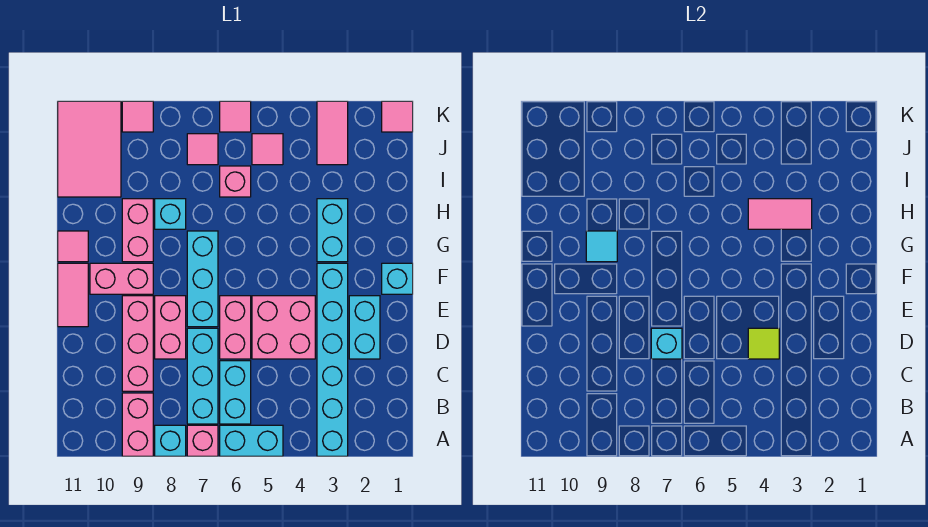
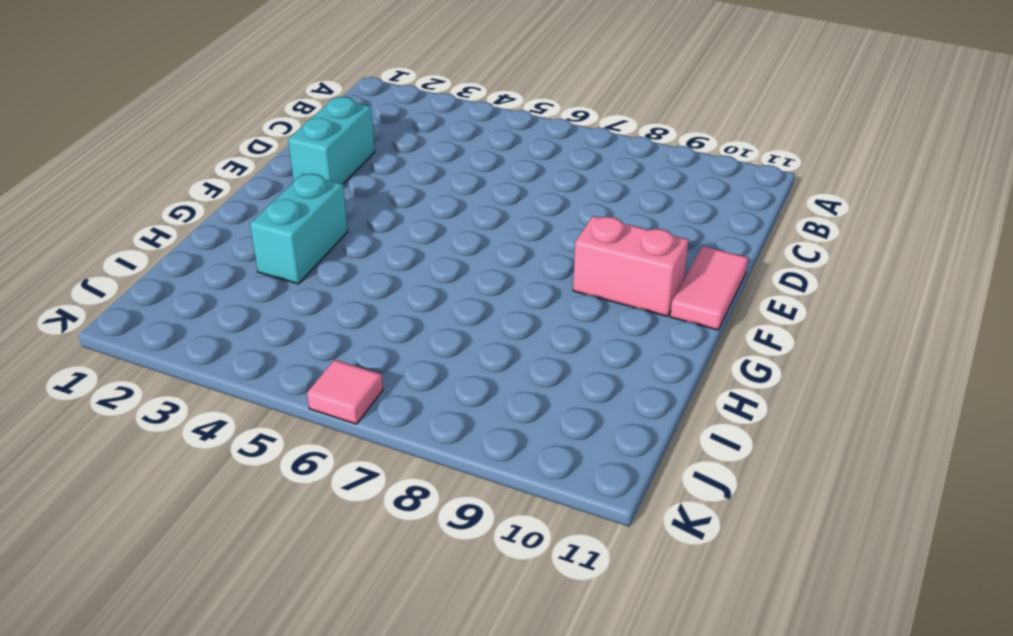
none -> cyan 1x6 brick [317,263,348,456]
none -> cyan 1x2 brick [220,425,283,456]
none -> pink 1x1 brick [187,425,218,456]
none -> cyan 1x1 brick [155,425,186,456]

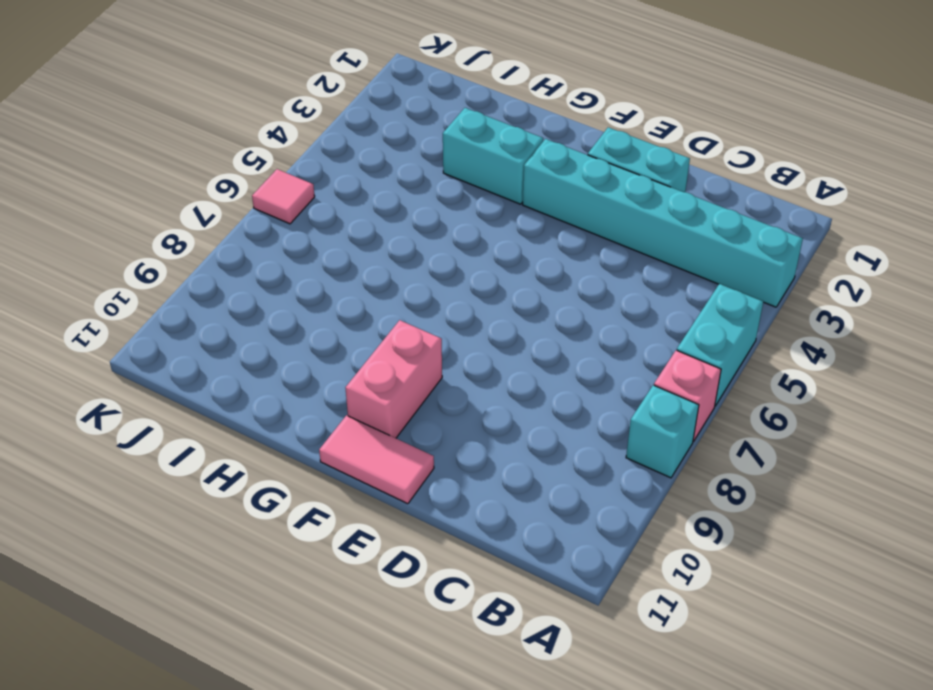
none -> pink 1x2 brick [122,393,153,456]
none -> cyan 1x2 brick [220,361,251,424]
none -> cyan 1x3 brick [187,328,218,424]
none -> pink 1x3 brick [122,296,153,391]

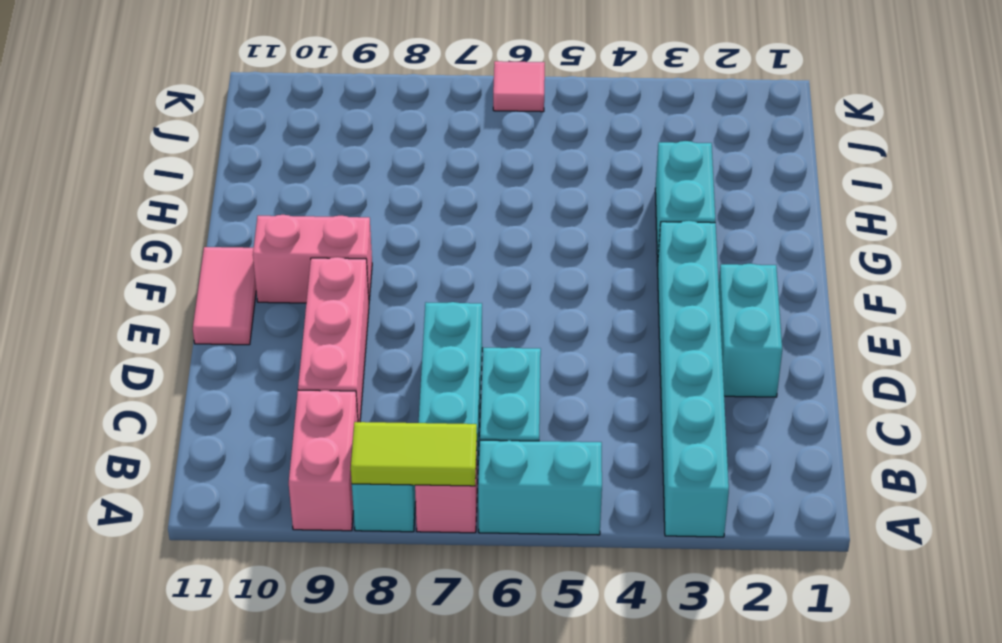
lime 1x2 tile [351,422,477,486] -> none
none -> pink 2x2 brick [252,296,315,359]
none -> pink 1x2 brick [220,296,251,359]
none -> pink 1x2 brick [155,296,186,359]
none -> cyan 1x3 brick [187,231,218,327]

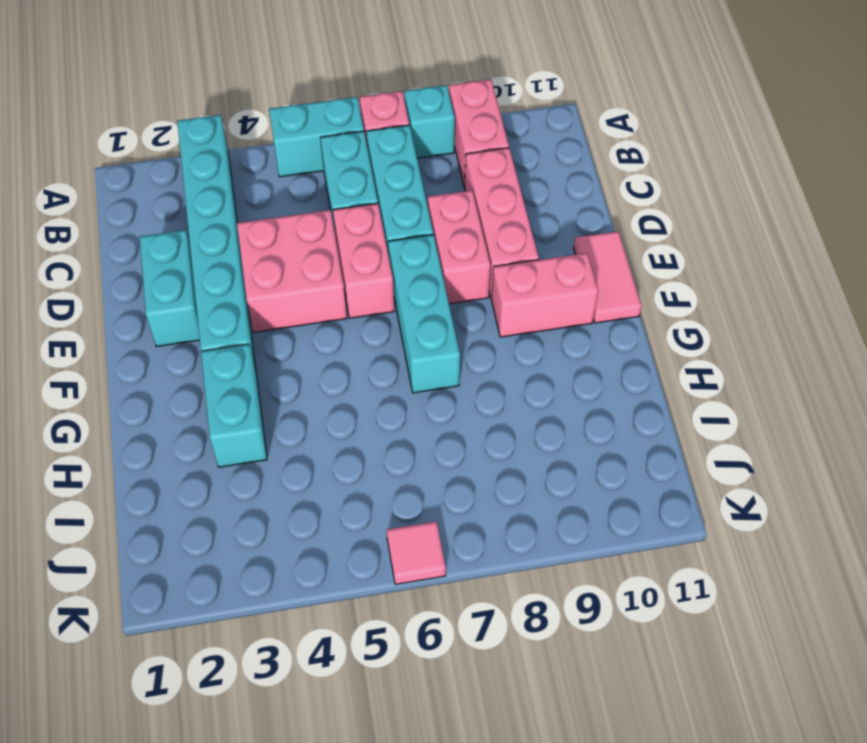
none -> cyan 1x1 brick [382,263,413,294]
none -> pink 1x2 brick [122,199,153,262]
none -> pink 1x1 tile [58,231,88,262]
none -> cyan 1x1 brick [155,199,186,229]

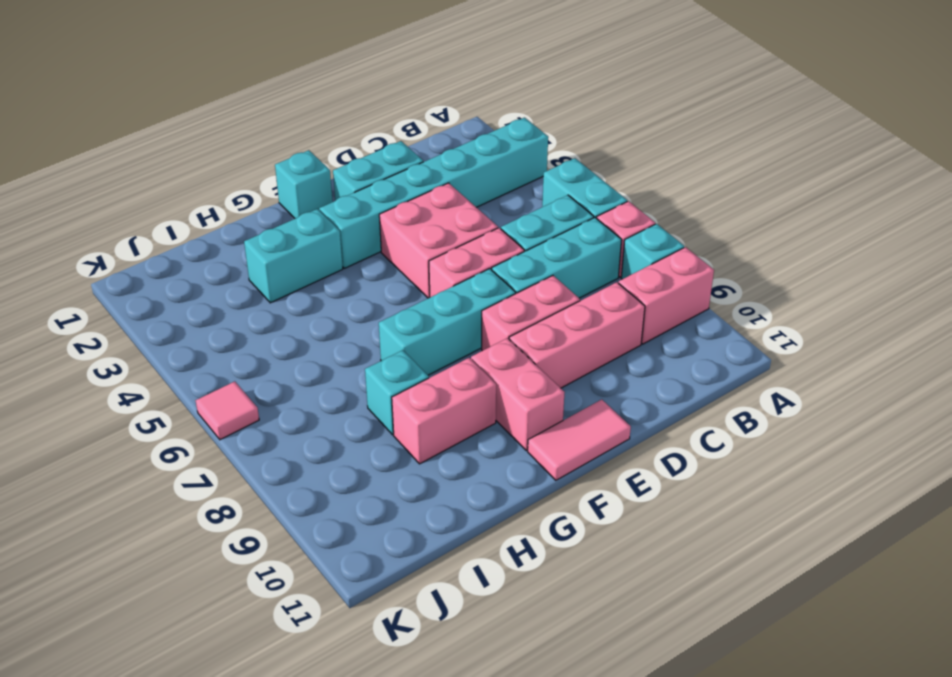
none -> pink 1x1 tile [58,231,88,262]
none -> pink 1x1 brick [220,166,251,197]
none -> pink 2x3 tile [58,101,121,197]
none -> pink 1x2 tile [317,101,348,165]

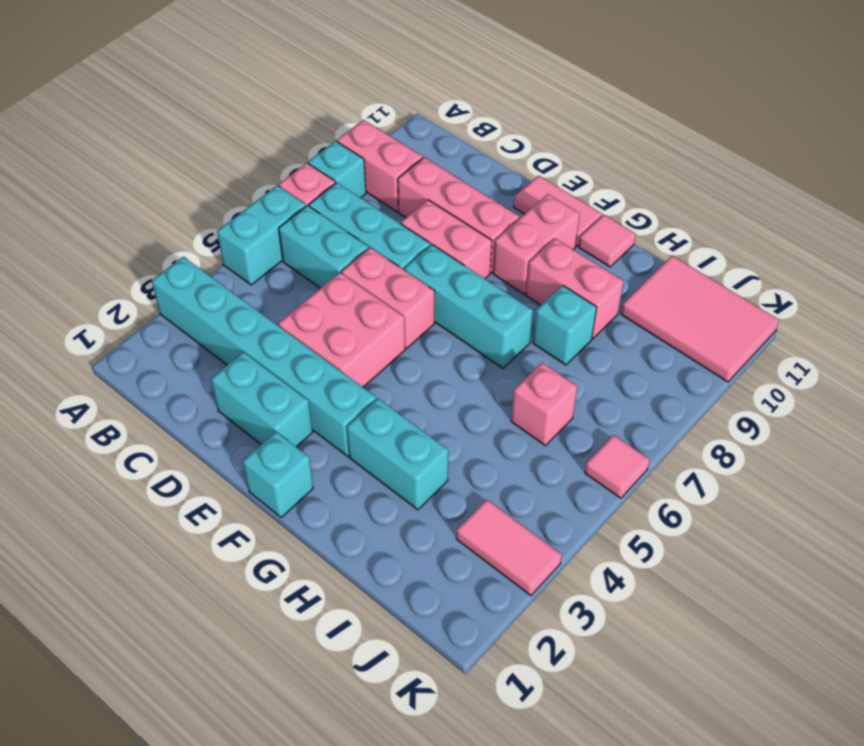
none -> pink 1x1 tile [252,134,283,165]
none -> pink 1x1 tile [187,134,218,165]
none -> pink 1x1 tile [382,101,413,132]
none -> pink 1x1 tile [122,101,153,132]

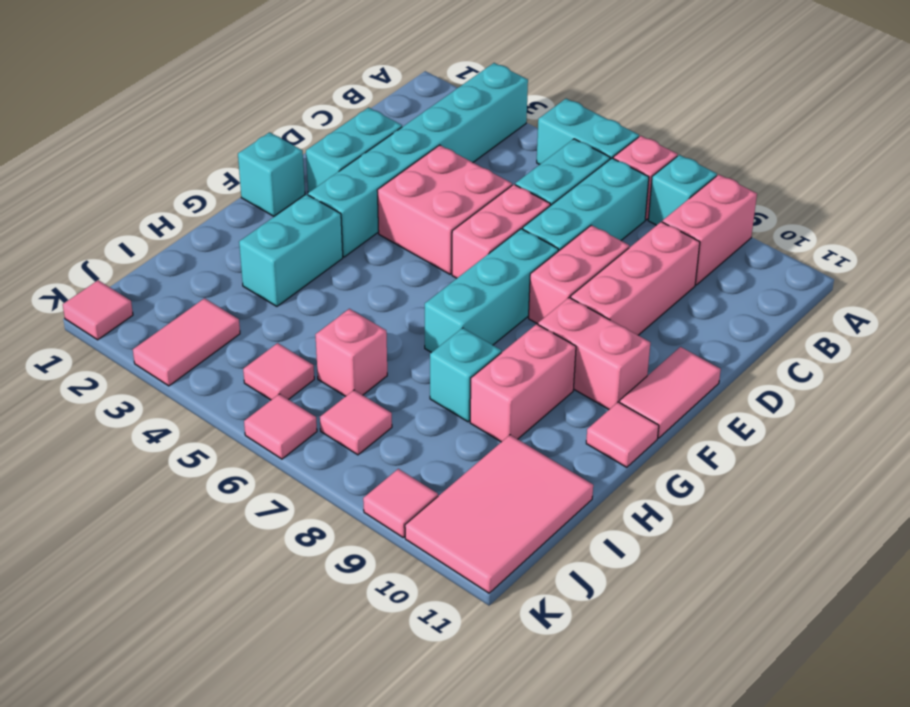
none -> lime 1x1 tile [748,328,779,359]
none -> cyan 1x1 brick [651,328,682,359]
none -> cyan 1x1 tile [586,231,617,262]
none -> pink 1x2 tile [748,199,812,229]

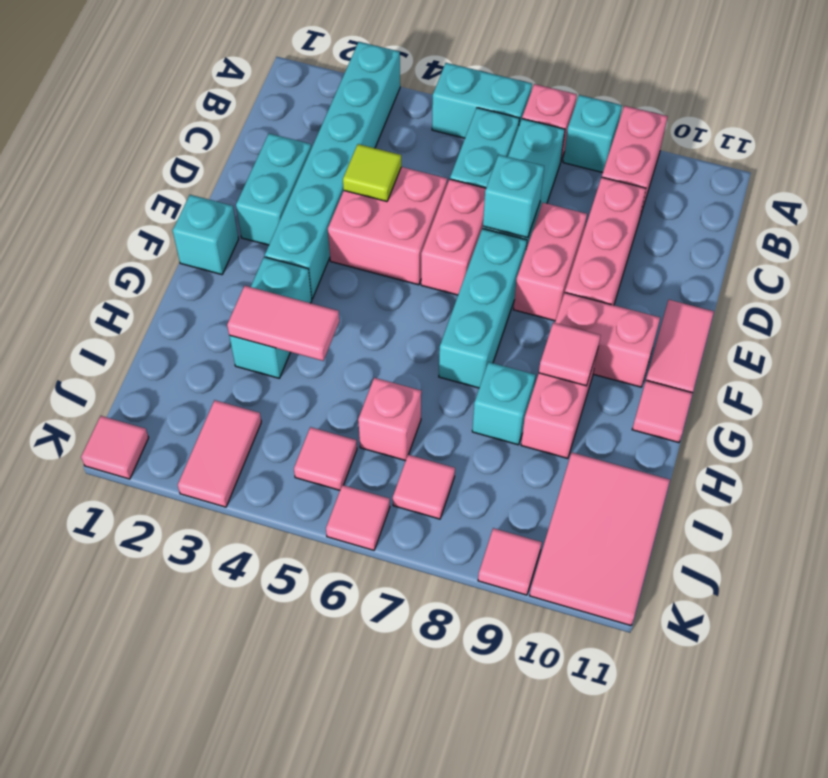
pink 1x1 tile [539,322,601,386] -> cyan 1x1 tile [586,231,617,262]

